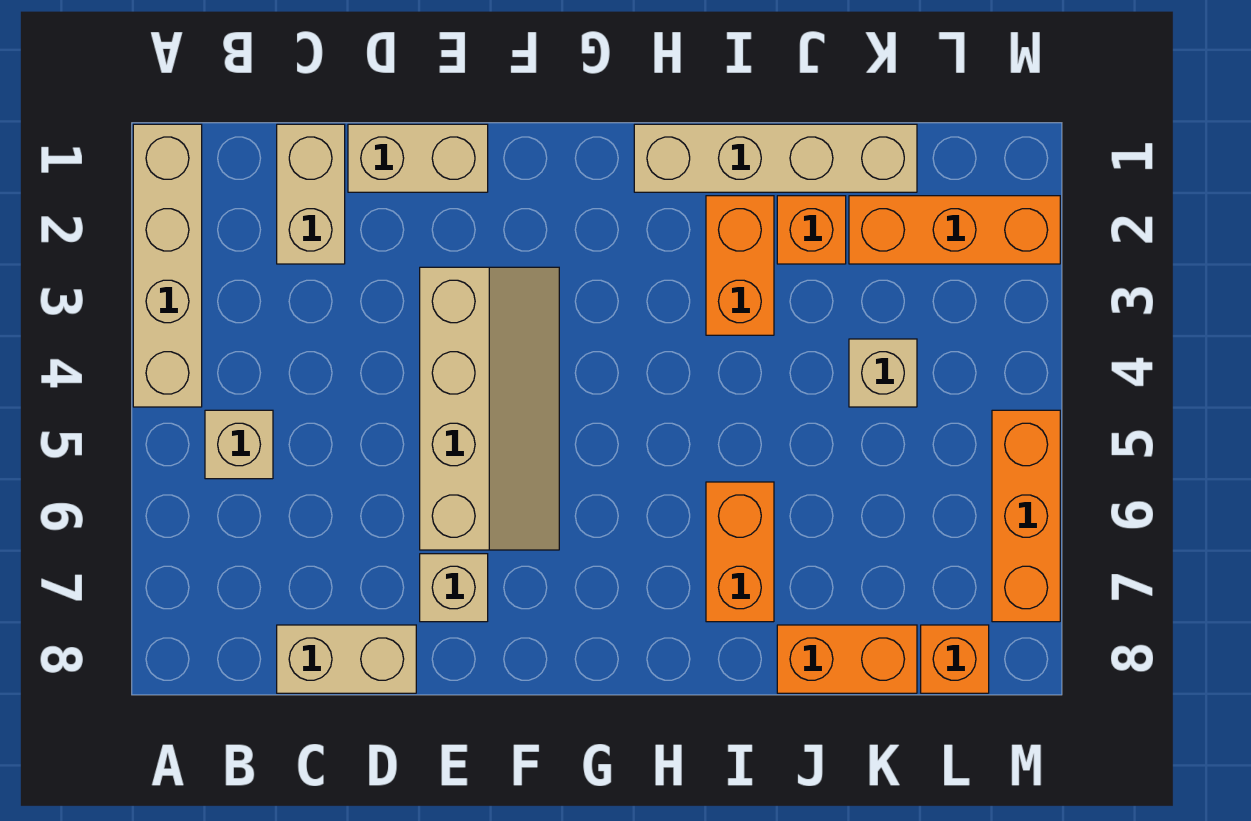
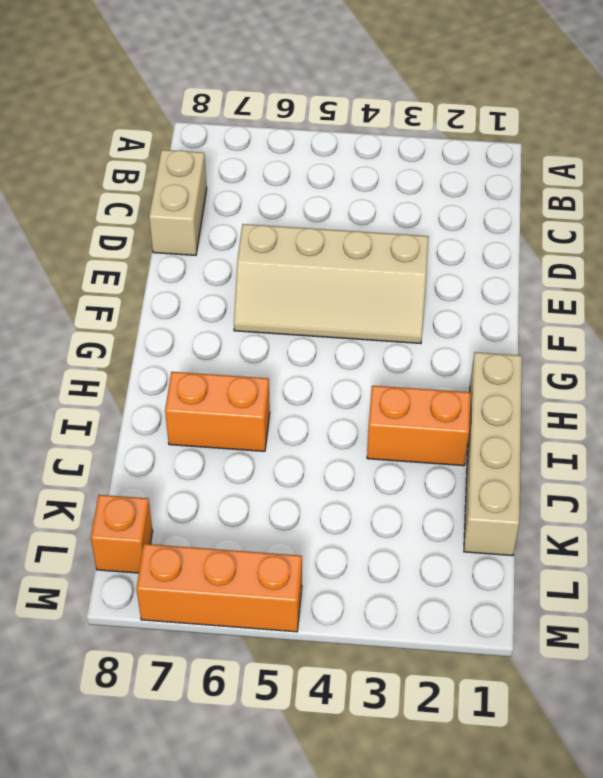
none -> tan 1x4 brick [133,124,202,407]
none -> tan 1x1 brick [205,410,273,479]
none -> tan 1x2 brick [277,124,345,264]

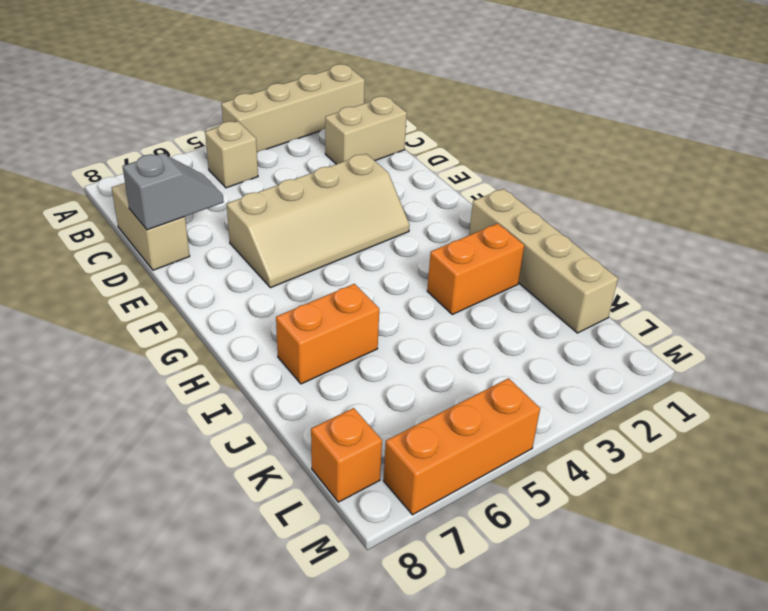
grey 1x2 slope [122,153,224,230] -> none
none -> tan 1x2 brick [348,124,488,192]
none -> tan 1x1 brick [420,554,488,622]
none -> orange 1x1 brick [777,196,846,264]

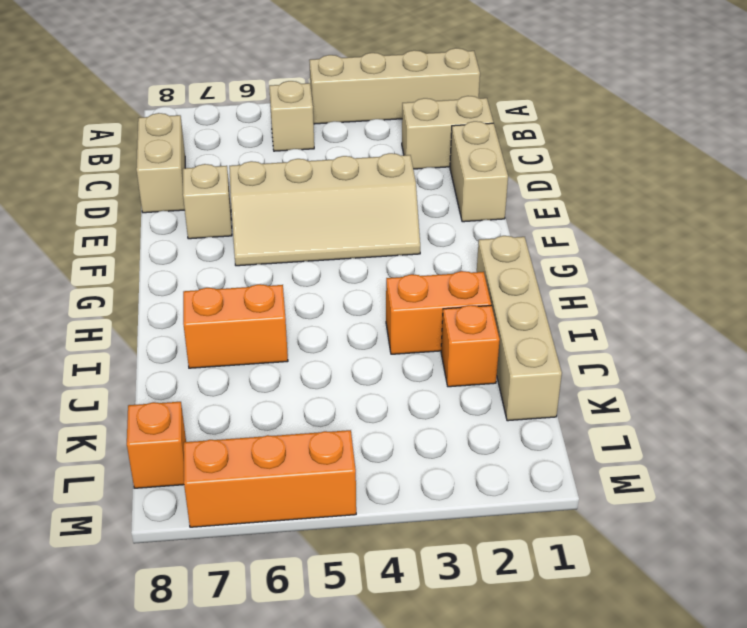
none -> orange 1x2 brick [777,625,917,693]
none -> orange 1x3 brick [849,196,1060,264]
none -> tan 1x1 brick [849,339,917,407]

